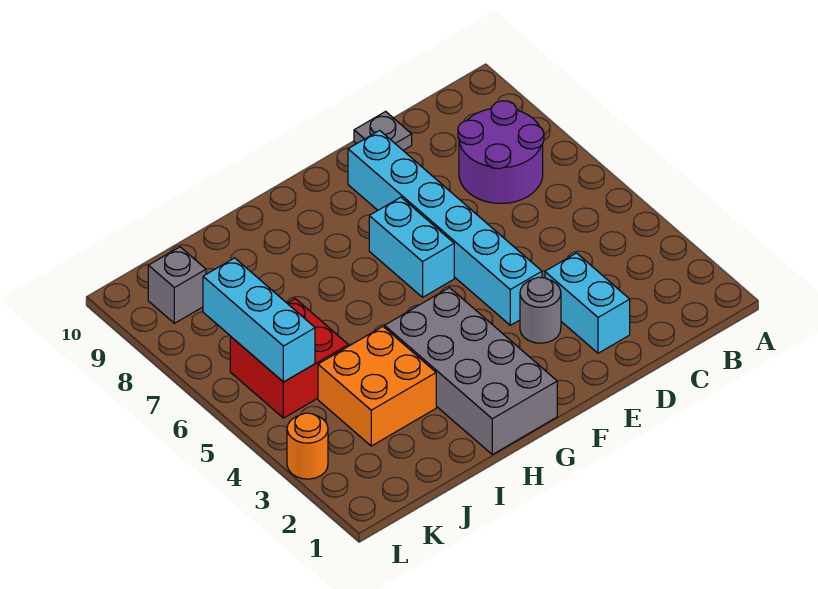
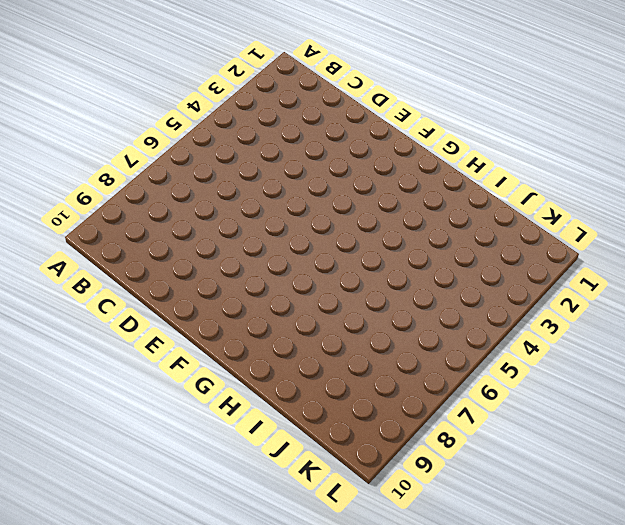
none -> purple 2x2 round brick [458,101,544,203]
none -> cyan 1x2 brick [545,253,630,353]
none -> grey 1x1 plate [354,111,412,150]

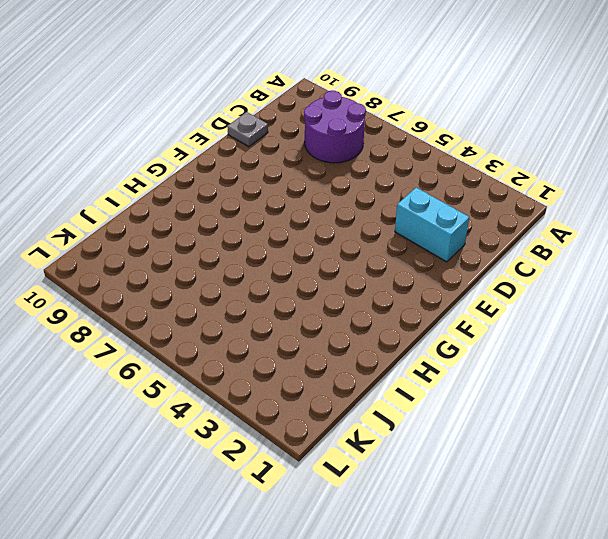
none -> grey 1x1 round brick [520,277,561,343]
none -> cyan 1x6 brick [348,130,542,325]
none -> cyan 1x2 brick [369,197,454,297]

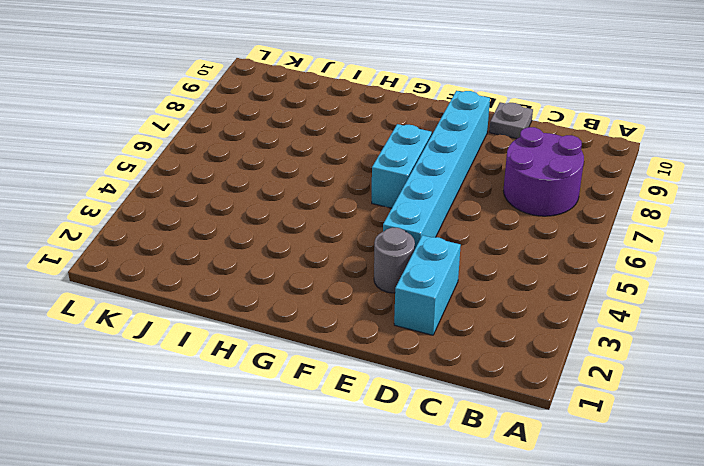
none -> grey 2x4 brick [385,288,557,454]
none -> orange 2x2 brick [318,327,436,446]
none -> red 2x2 brick [230,299,348,418]

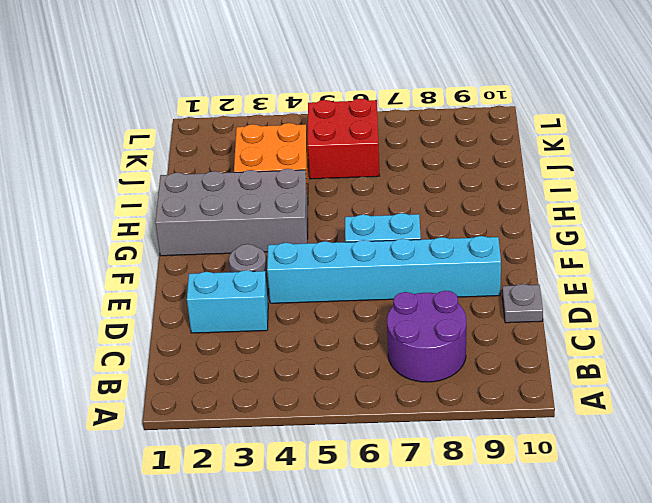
none -> grey 1x1 brick [148,247,206,323]
none -> orange 1x1 round brick [287,413,328,479]
none -> cyan 1x3 brick [203,258,315,382]

